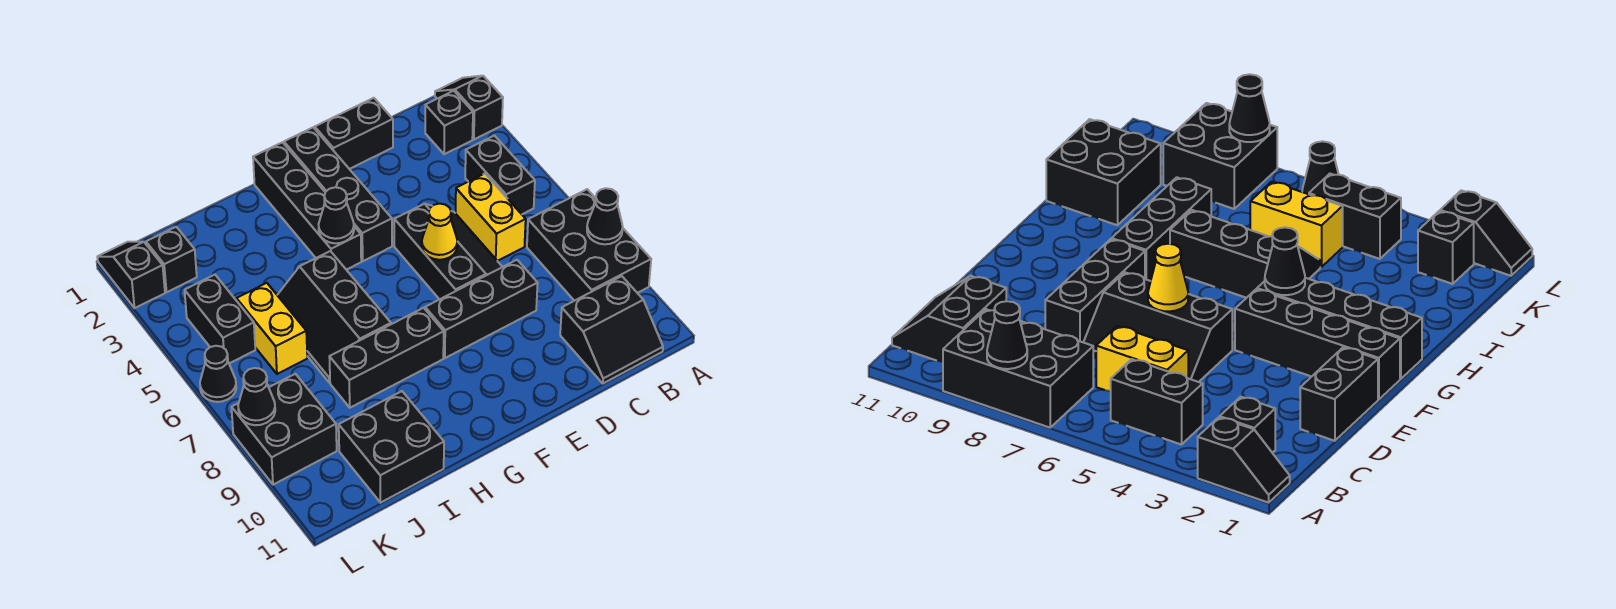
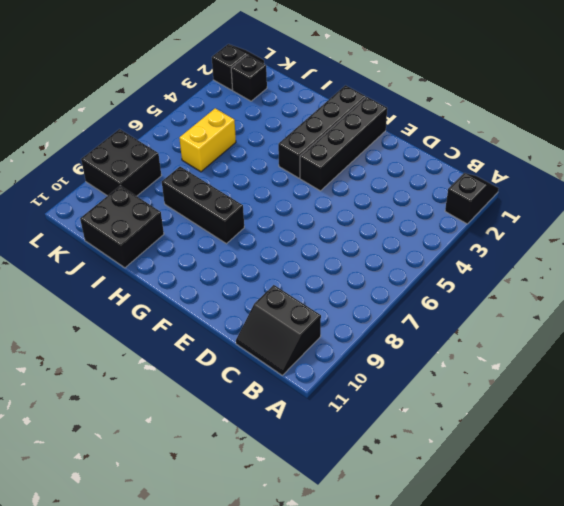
none -> black 2x3 brick [527,189,651,301]
none -> black 1x1 brick [425,91,473,154]
none -> black 1x2 brick [465,136,535,214]

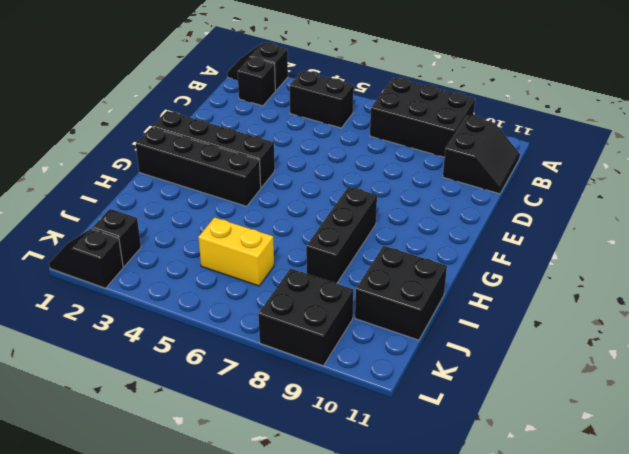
none -> yellow 1x2 brick [455,174,526,261]
none -> black 1x2 brick [315,98,393,169]
none -> black 2x3 slope [394,204,502,299]

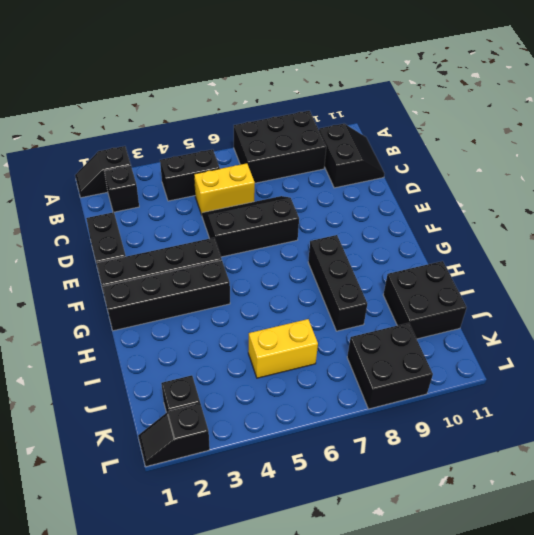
none -> black 1x3 brick [425,260,538,358]
none -> black 2x3 slope [277,251,391,382]
none -> black 1x2 brick [185,275,255,363]

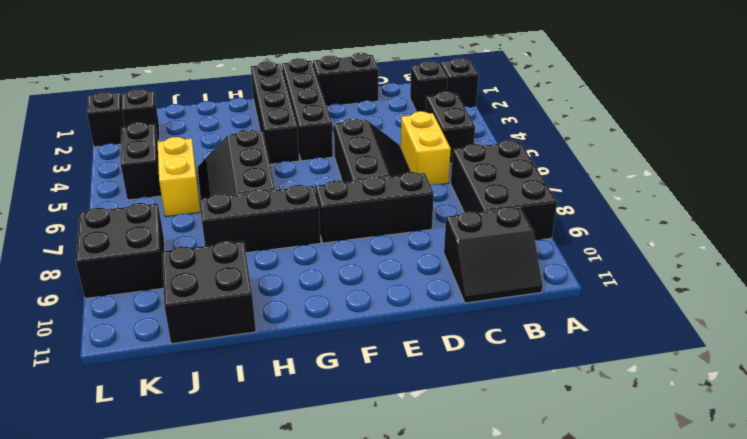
none -> black 1x1 cone [200,346,236,402]
none -> black 1x1 cone [587,188,623,244]
none -> yellow 1x1 cone [422,204,457,260]

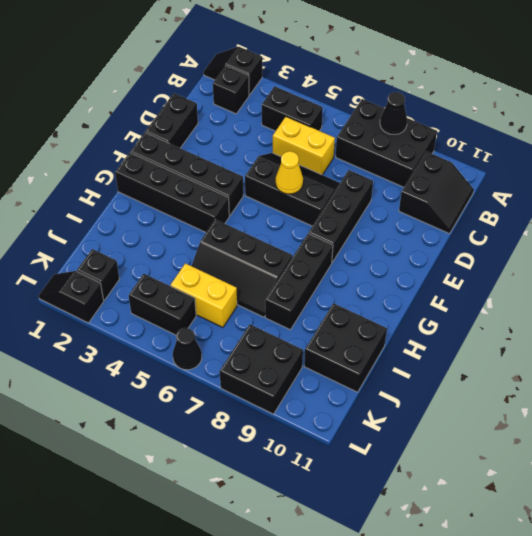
none -> black 1x1 cone [319,187,354,243]
none -> black 1x1 cone [238,368,275,425]

